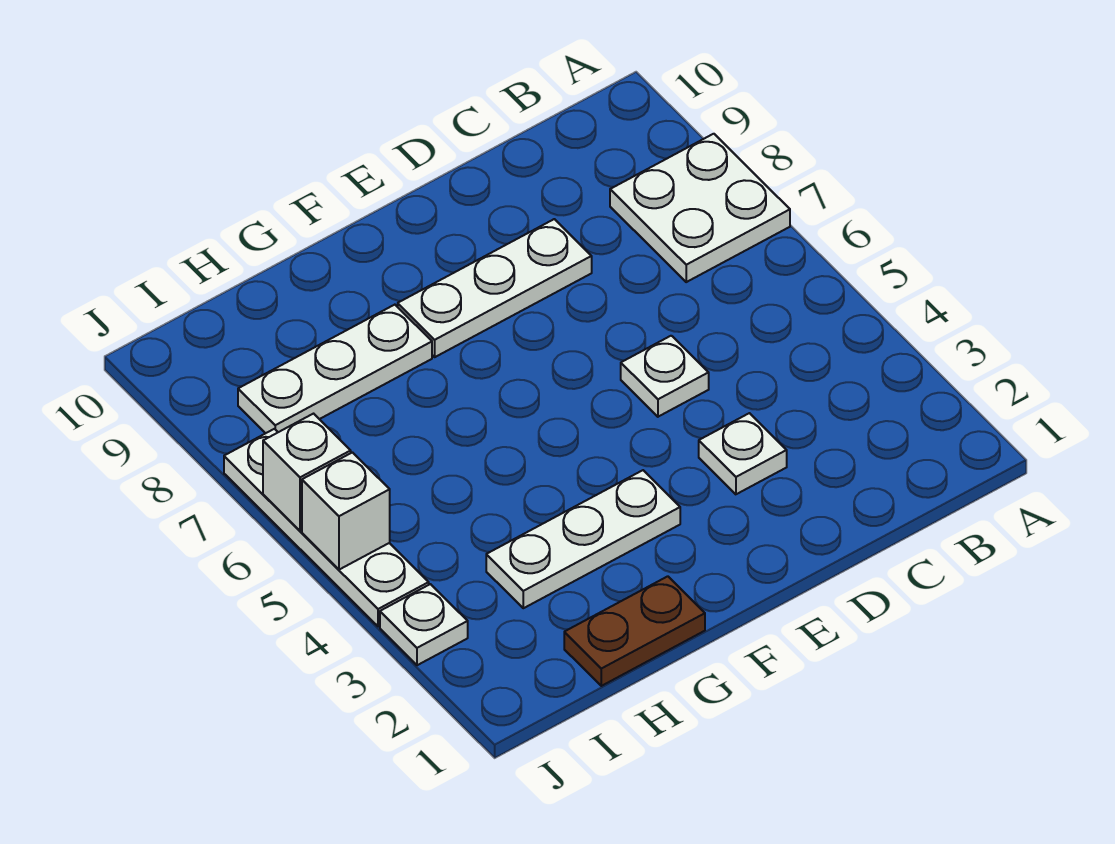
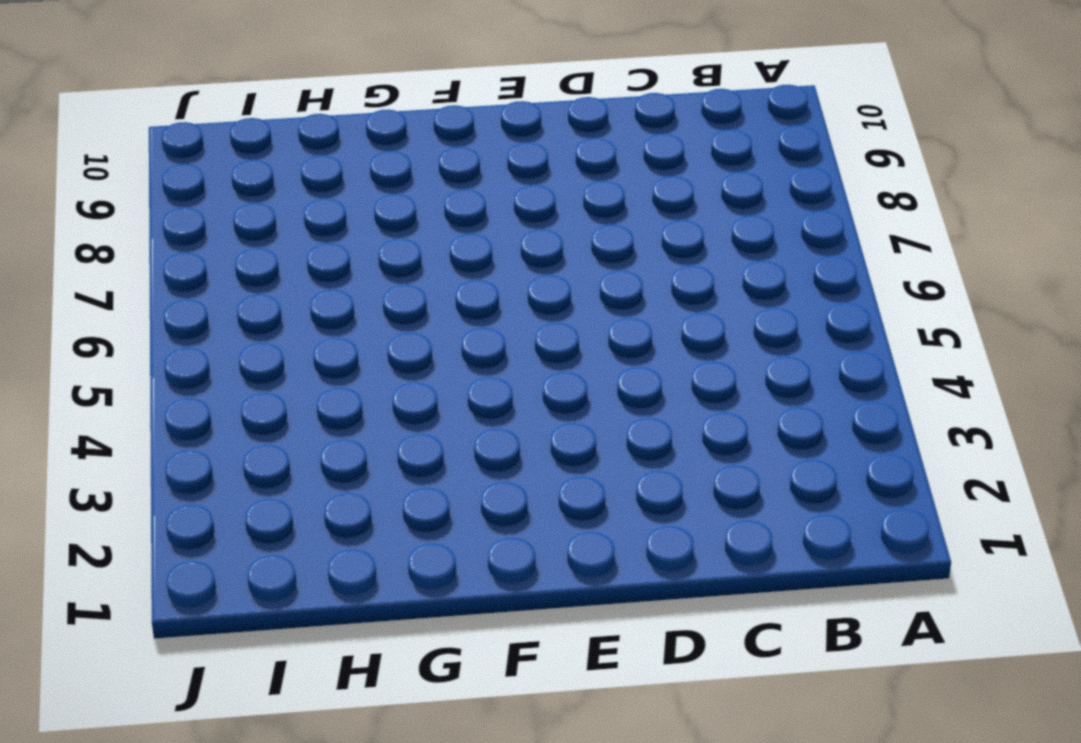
none -> white 2x2 plate [610,134,790,282]
none -> white 1x1 plate [699,413,787,494]

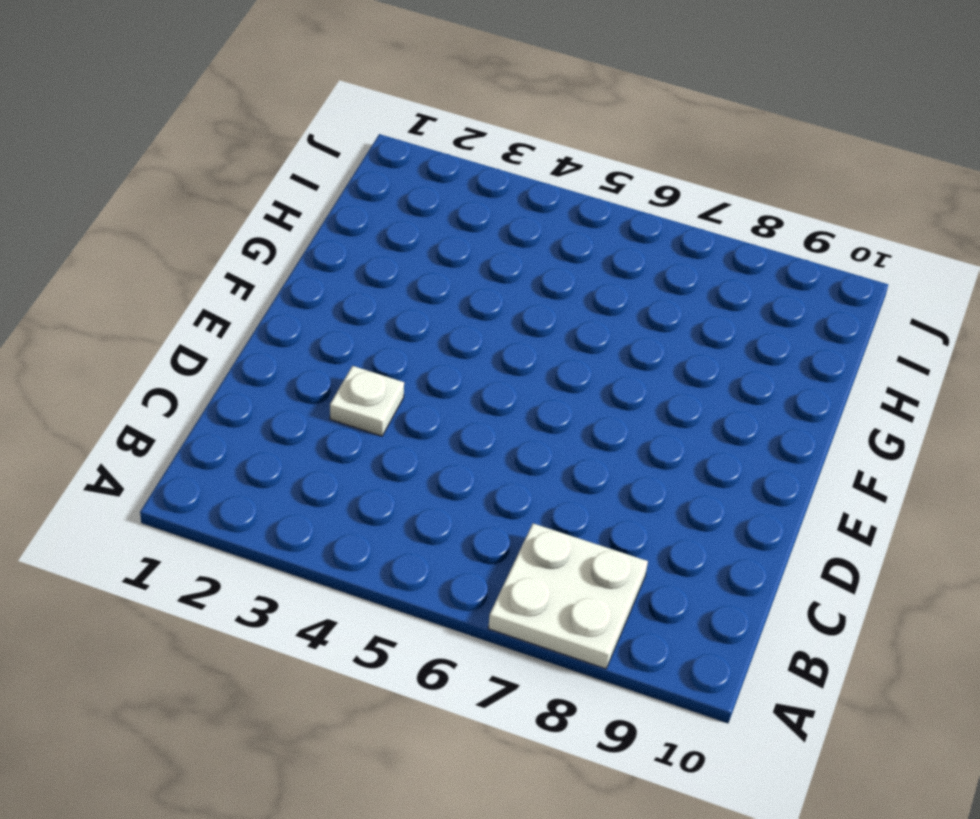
none -> white 1x1 plate [621,336,709,417]
none -> white 1x3 plate [398,219,592,357]

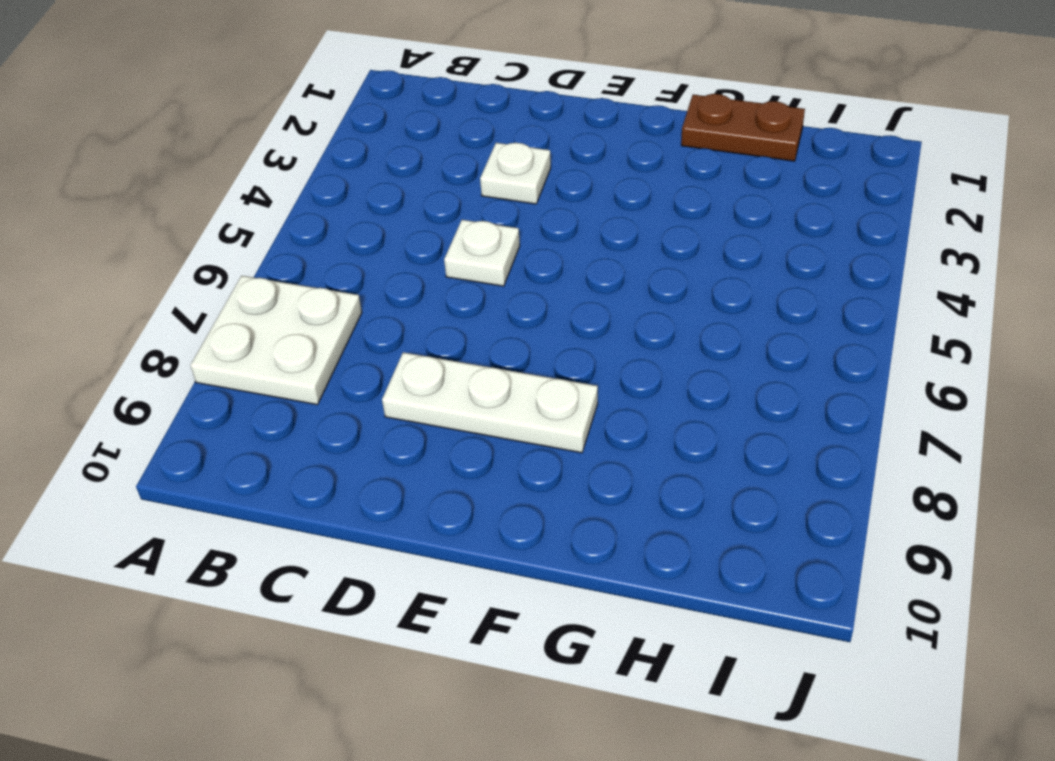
none -> white 1x3 plate [486,470,680,608]
none -> white 1x3 plate [238,305,432,433]

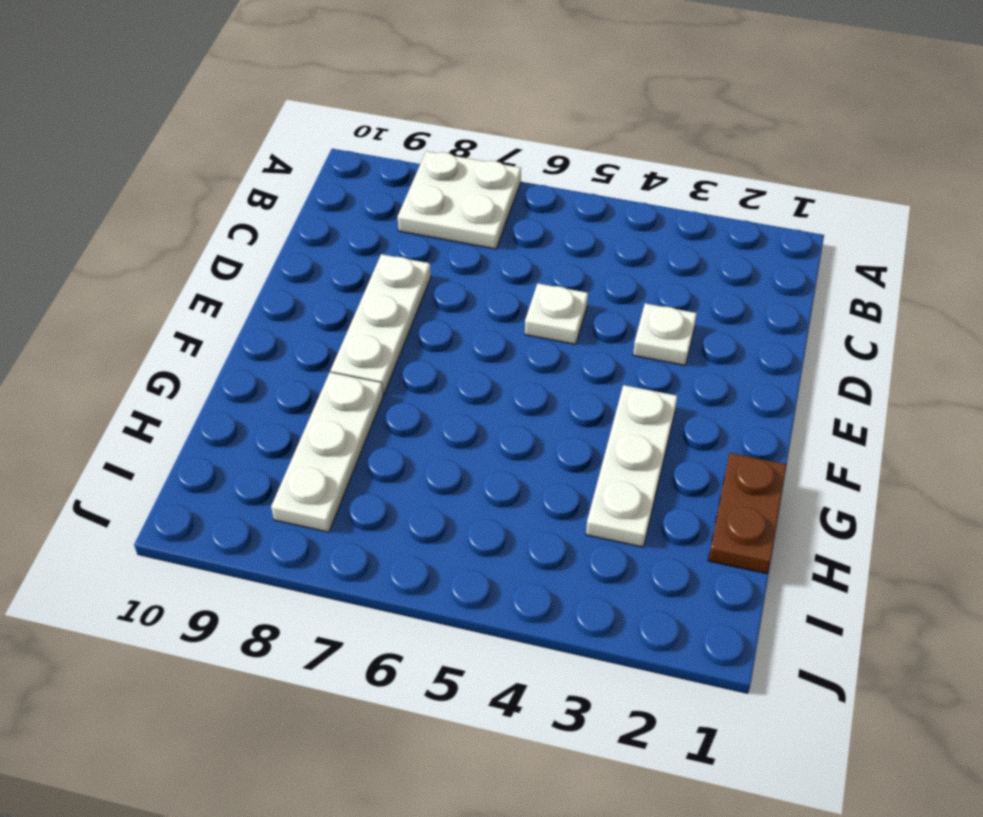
none -> white 1x1 plate [380,584,468,665]
none -> white 1x4 plate [224,429,429,626]

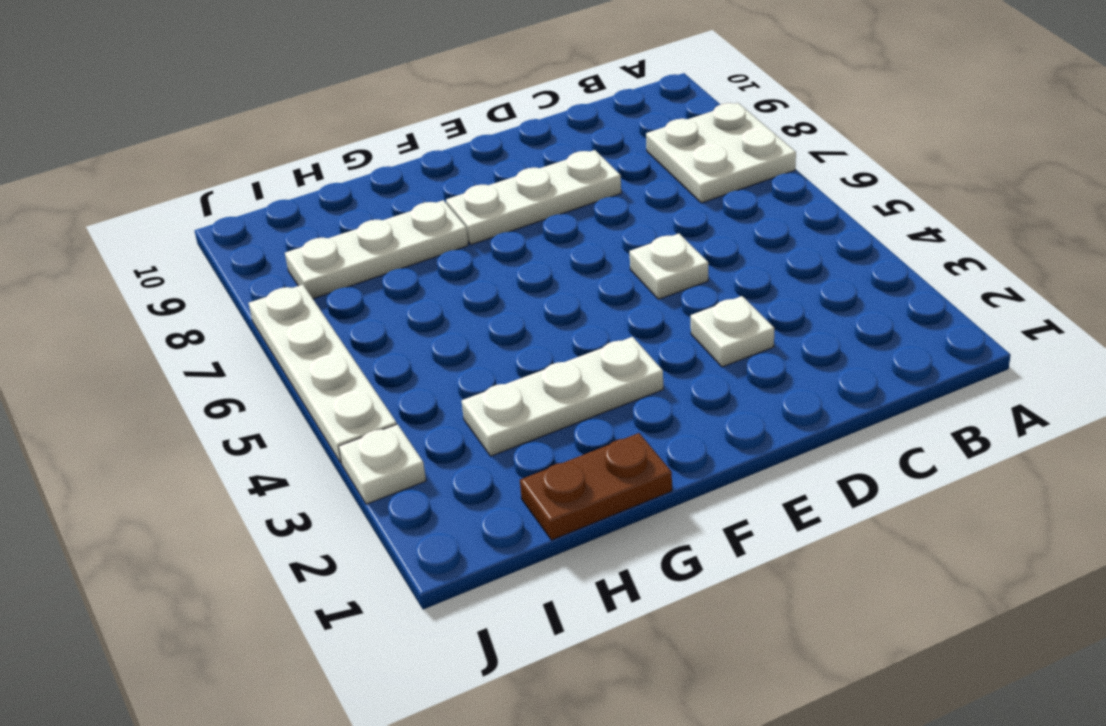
none -> white 1x1 brick [302,452,390,570]
none -> white 1x1 brick [263,414,351,531]

